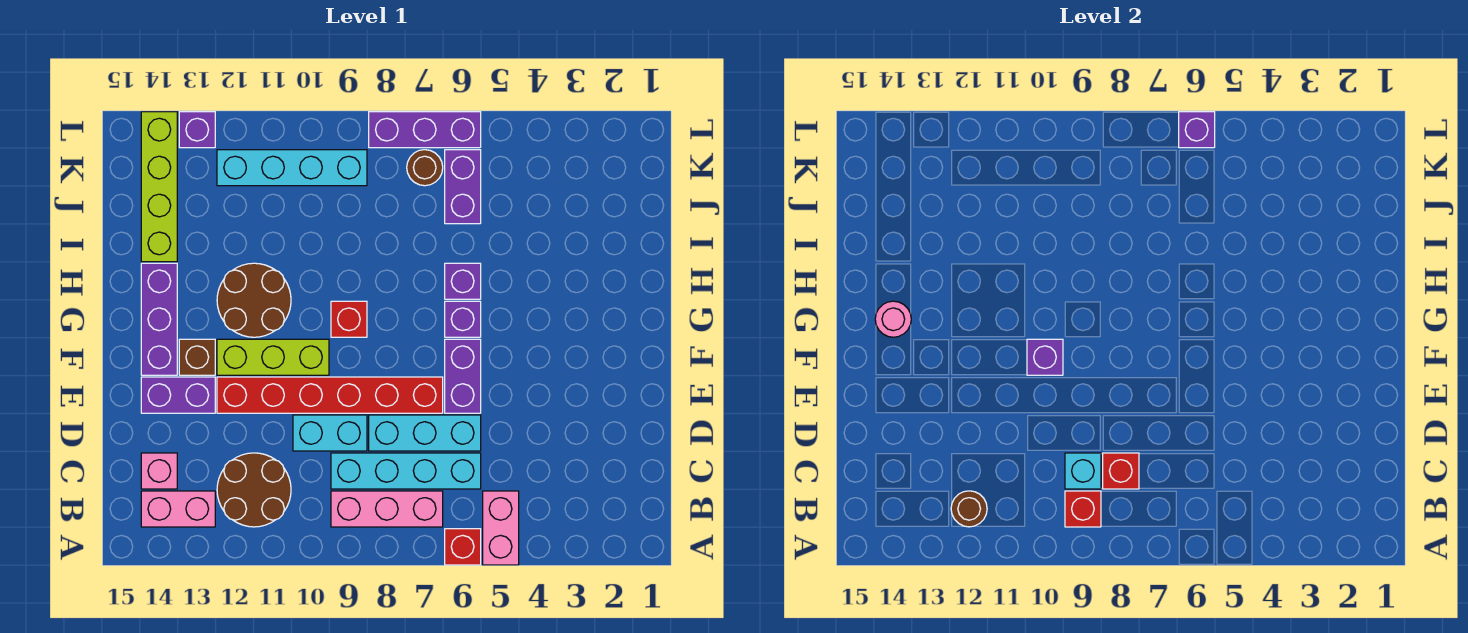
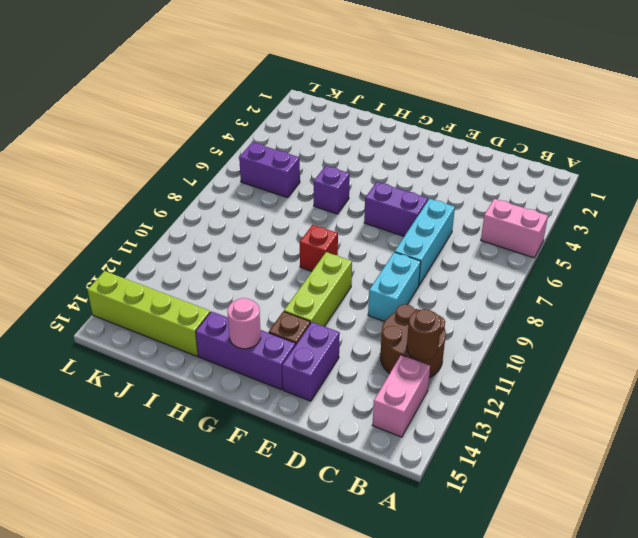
none -> red 1x1 brick [445,529,481,565]
none -> pink 1x3 brick [331,491,443,527]
none -> cyan 1x4 brick [331,453,481,489]
none -> pink 1x1 brick [141,453,177,489]

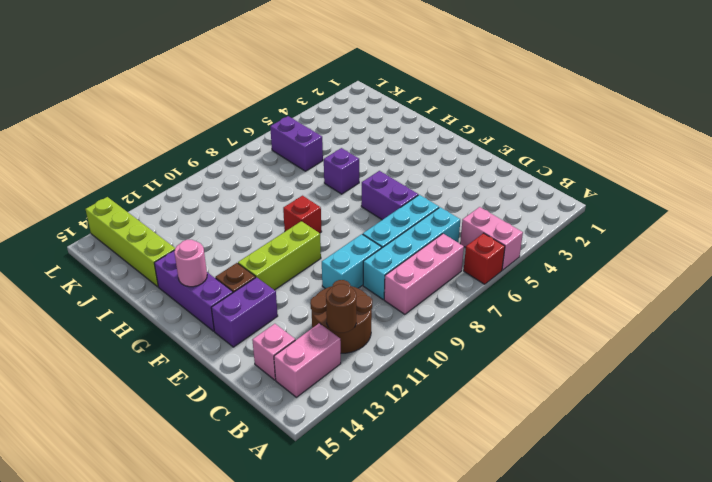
none -> red 1x6 brick [217,377,443,413]
none -> purple 1x1 brick [445,301,481,337]
none -> brown 2x2 round brick [217,263,291,337]
none -> brown 1x1 round brick [407,150,443,186]

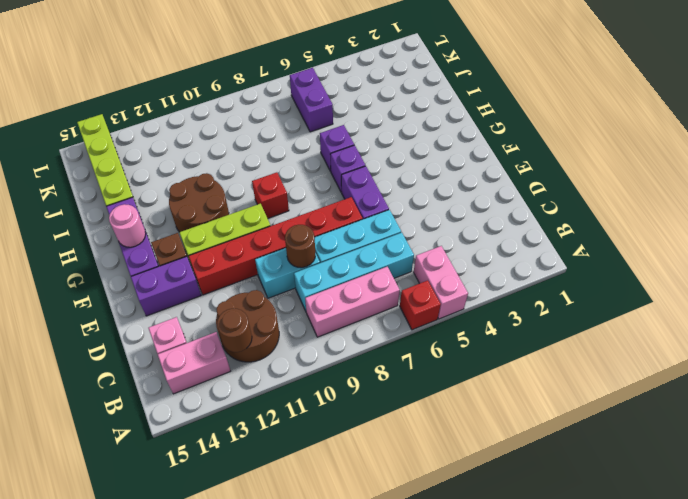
brown 1x1 round brick [285,225,315,268] -> brown 1x1 round brick moved to [407,150,443,186]
none -> cyan 1x4 brick [217,150,367,186]
none -> purple 1x3 brick [369,112,481,148]
none -> purple 1x1 brick [179,112,215,148]
none -> red 1x1 brick [1065,491,1101,527]

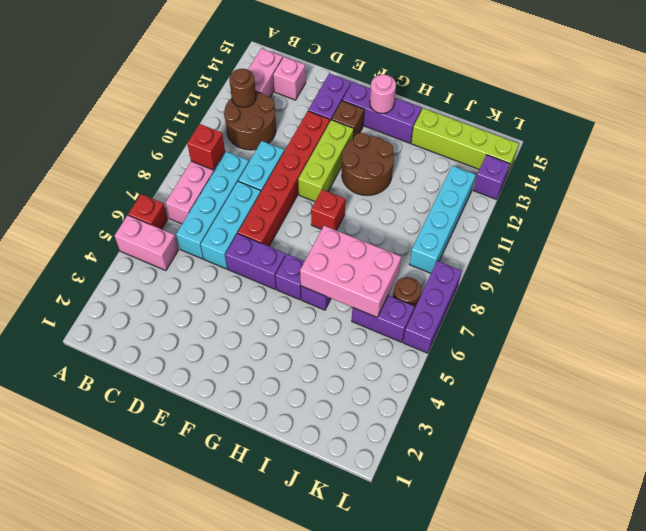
pink 2x3 brick [300,226,401,317] -> none
none -> red 1x1 brick [1103,453,1139,489]
none -> cyan 1x1 brick [1065,453,1101,489]
none -> purple 1x1 brick [1027,339,1063,375]
none -> purple 1x1 brick [1179,112,1215,148]

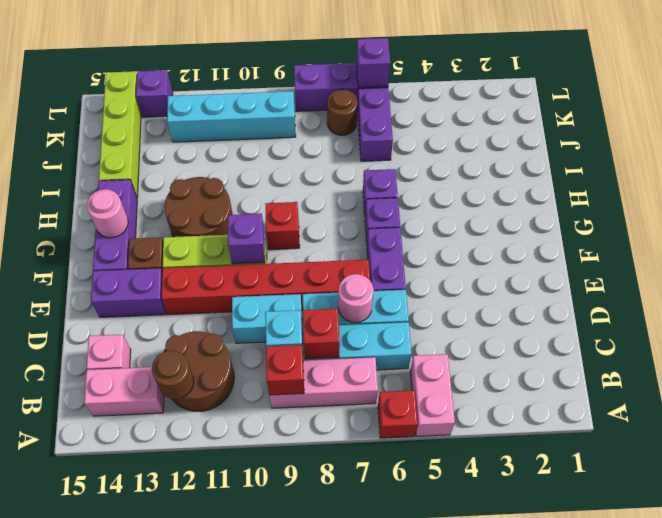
pink 1x1 round brick [338,274,374,323] -> none

